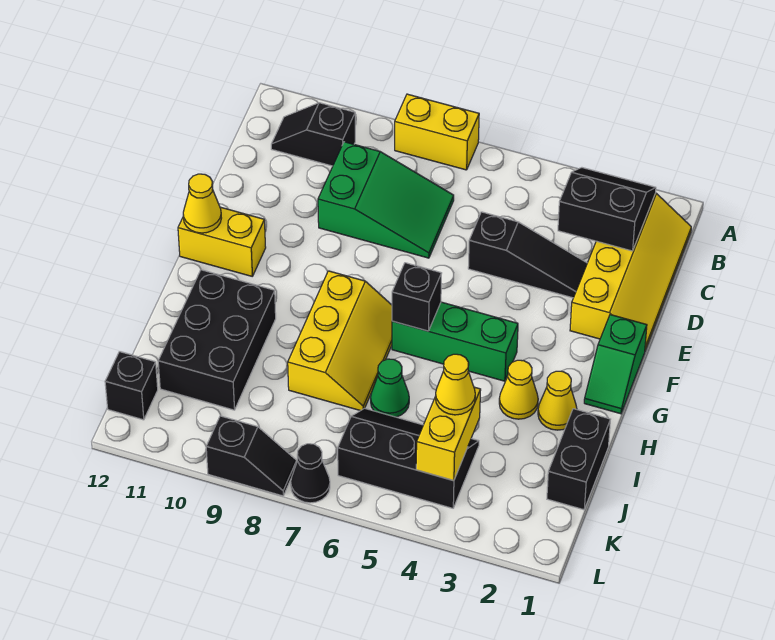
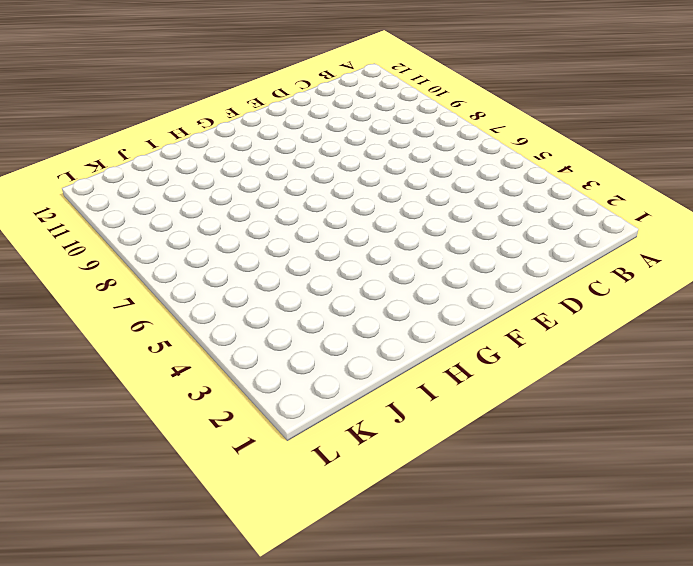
none -> yellow 1x2 brick [395,94,479,170]
none -> yellow 2x4 slope [570,193,691,350]
none -> black 1x2 slope [271,103,355,166]

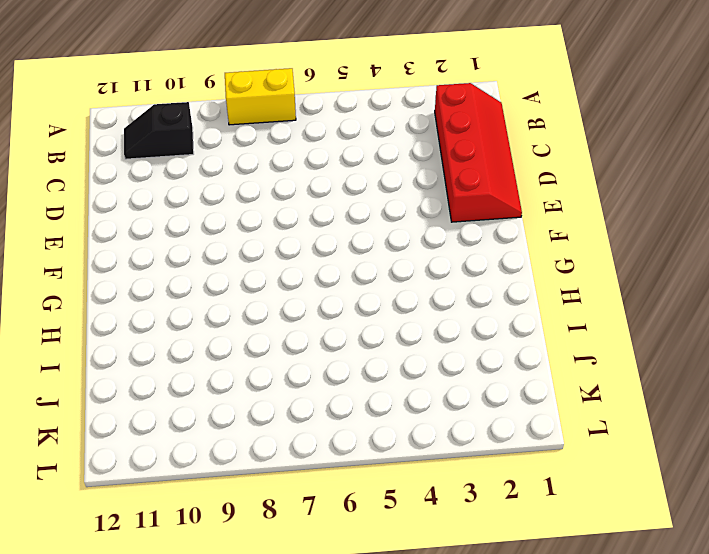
red 2x4 slope [435,83,522,222] -> yellow 2x4 slope [570,193,691,350]
none -> green 2x3 slope [318,142,454,258]
none -> black 1x3 slope [468,212,587,298]
none -> green 1x2 slope [584,315,647,414]

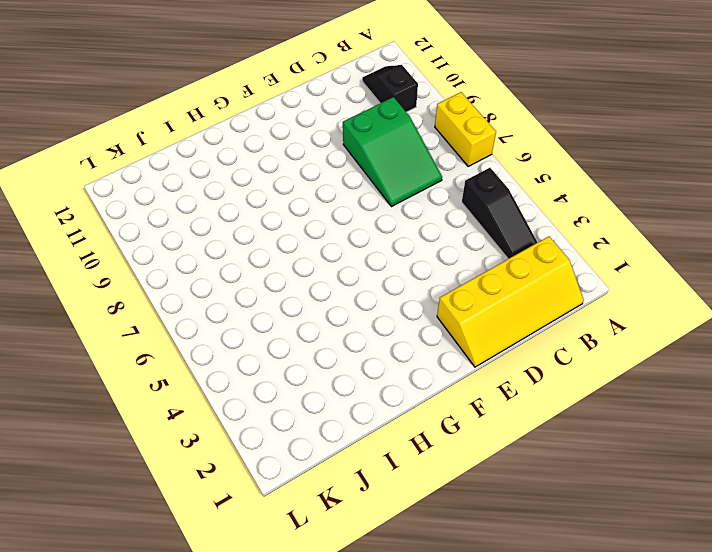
black 1x3 slope [462,168,538,259] -> black 1x3 slope moved to [468,212,587,298]
none -> green 1x2 slope [584,315,647,414]
none -> yellow 1x2 brick [178,207,266,276]
none -> green 1x3 brick [392,302,518,381]

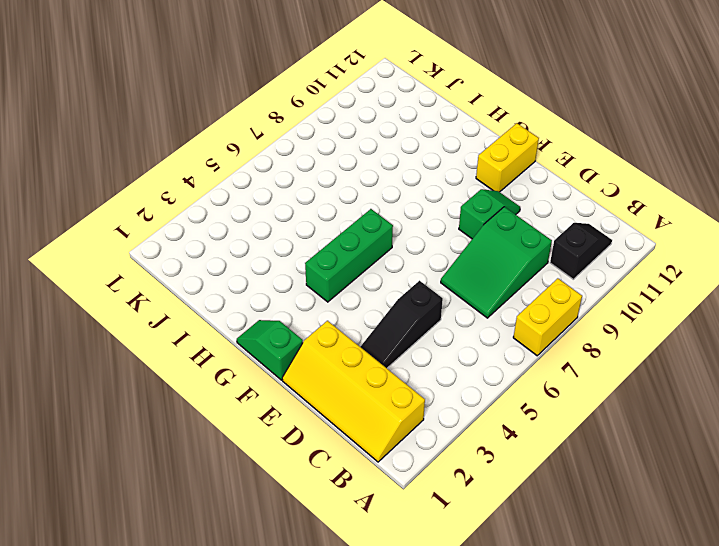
green 1x2 slope [459,189,520,239] -> none
none -> yellow 2x3 slope [288,271,392,411]
none -> yellow 1x1 cone [538,371,577,430]
none -> yellow 1x1 cone [499,360,538,419]

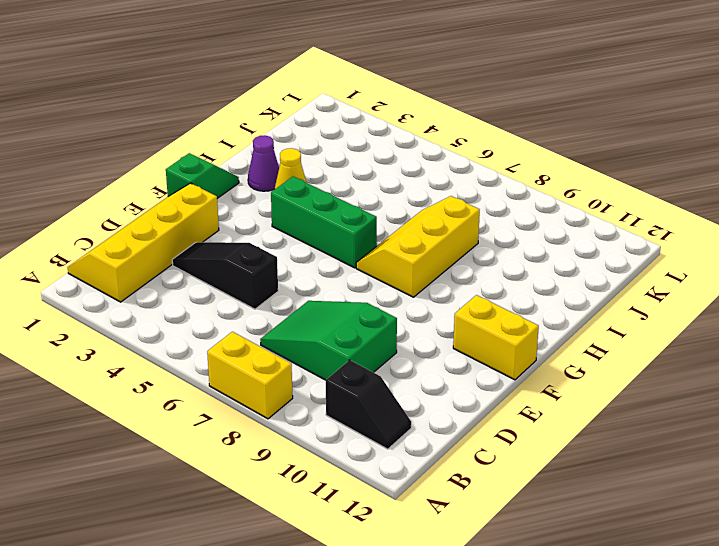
purple 1x1 cone [248,135,279,191] -> yellow 1x1 cone [538,371,577,430]
none -> black 2x3 brick [158,270,276,410]
none -> black 1x2 brick [547,409,610,510]
none -> green 1x1 cone [371,359,409,417]

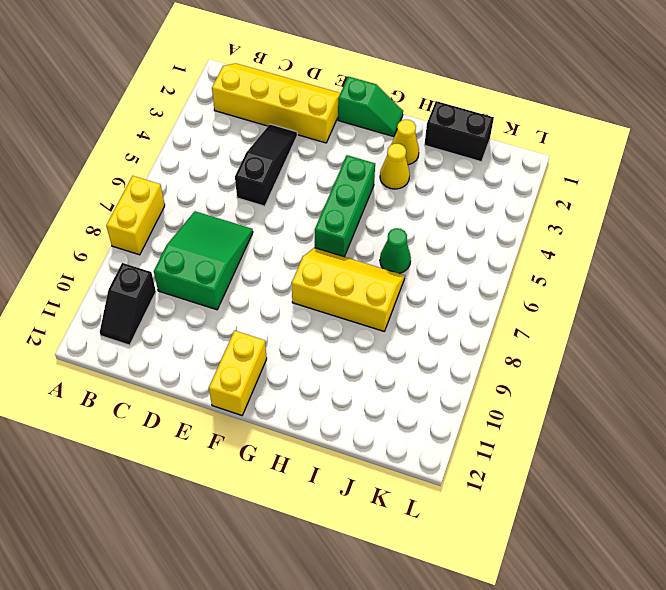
none -> black 2x3 brick [158,270,276,410]
none -> black 2x3 slope [338,408,479,508]
none -> black 1x1 brick [105,352,158,420]

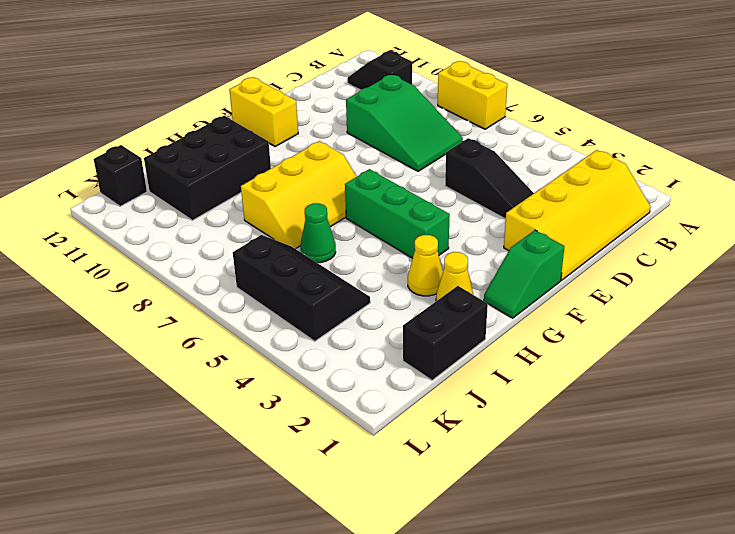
none -> black 1x1 cone [291,444,330,503]
none -> black 1x2 slope [206,416,297,496]
none -> black 2x2 slope [558,168,656,251]

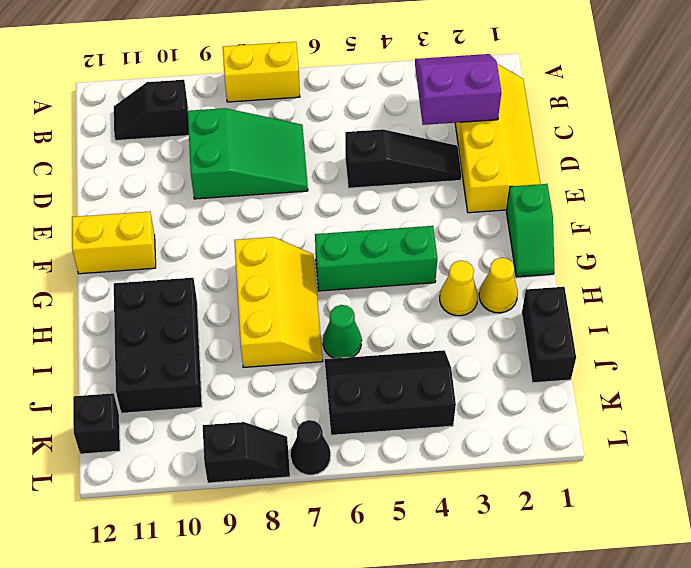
purple 2x2 slope [415,54,501,125] -> black 2x2 slope [558,168,656,251]
none -> yellow 1x1 cone [183,174,221,233]
none -> black 1x1 brick [392,263,442,331]
none -> yellow 1x2 brick [416,387,481,481]

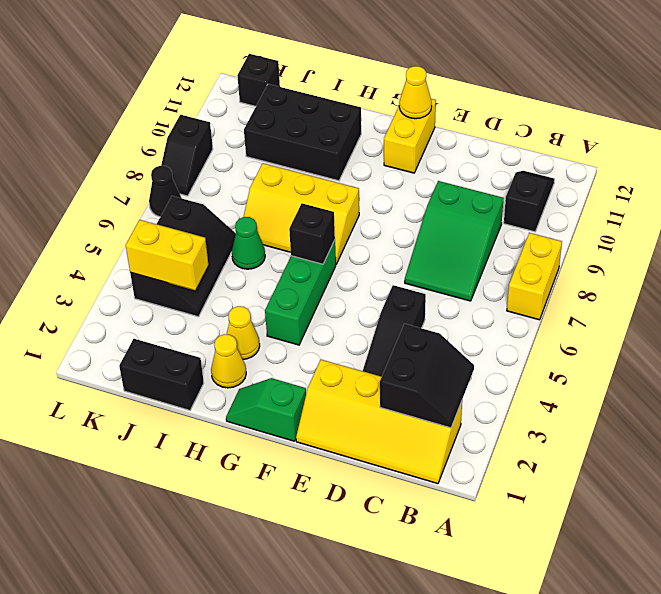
none -> yellow 1x1 cone [435,354,475,415]

